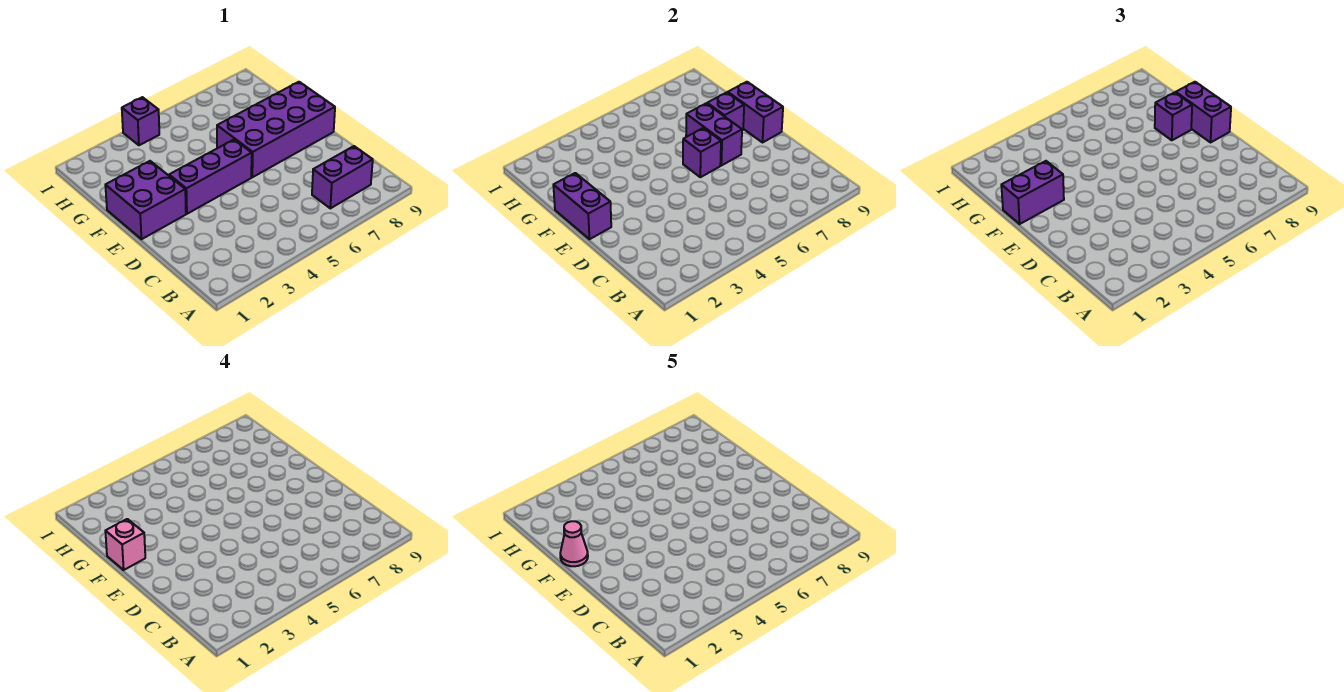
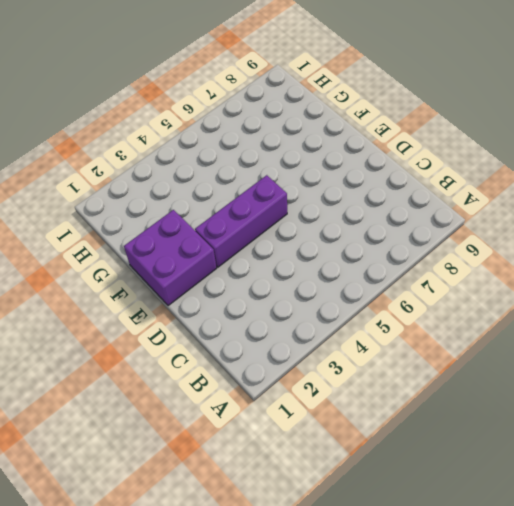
none -> purple 1x2 brick [312,146,373,208]
none -> purple 2x4 brick [217,82,335,177]
none -> purple 1x1 brick [122,97,159,145]

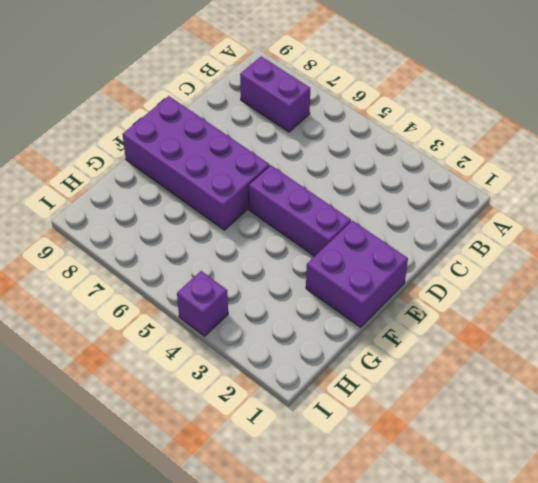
none -> purple 1x2 brick [553,173,611,239]
none -> purple 1x1 brick [683,128,721,177]
none -> purple 1x2 brick [686,103,742,166]

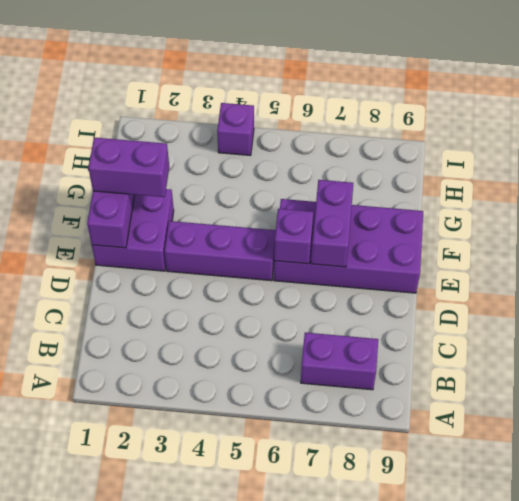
none -> purple 1x2 brick [728,82,783,142]
none -> purple 1x1 brick [707,92,744,130]
none -> purple 1x2 brick [1176,82,1231,142]

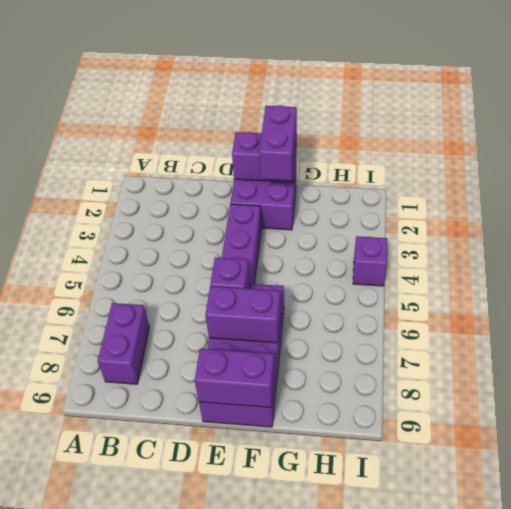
none -> purple 1x1 brick [707,92,744,130]
none -> purple 1x2 brick [1176,82,1231,142]
none -> purple 1x1 brick [1155,92,1192,140]

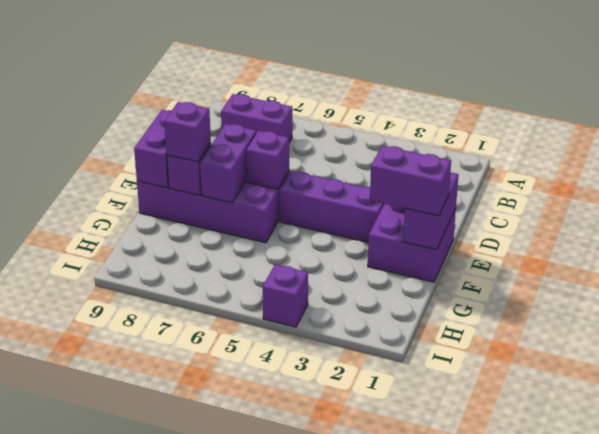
none -> purple 1x2 brick [1176,82,1231,142]
none -> pink 1x1 brick [105,519,145,570]
none -> pink 1x1 cone [560,521,588,566]

